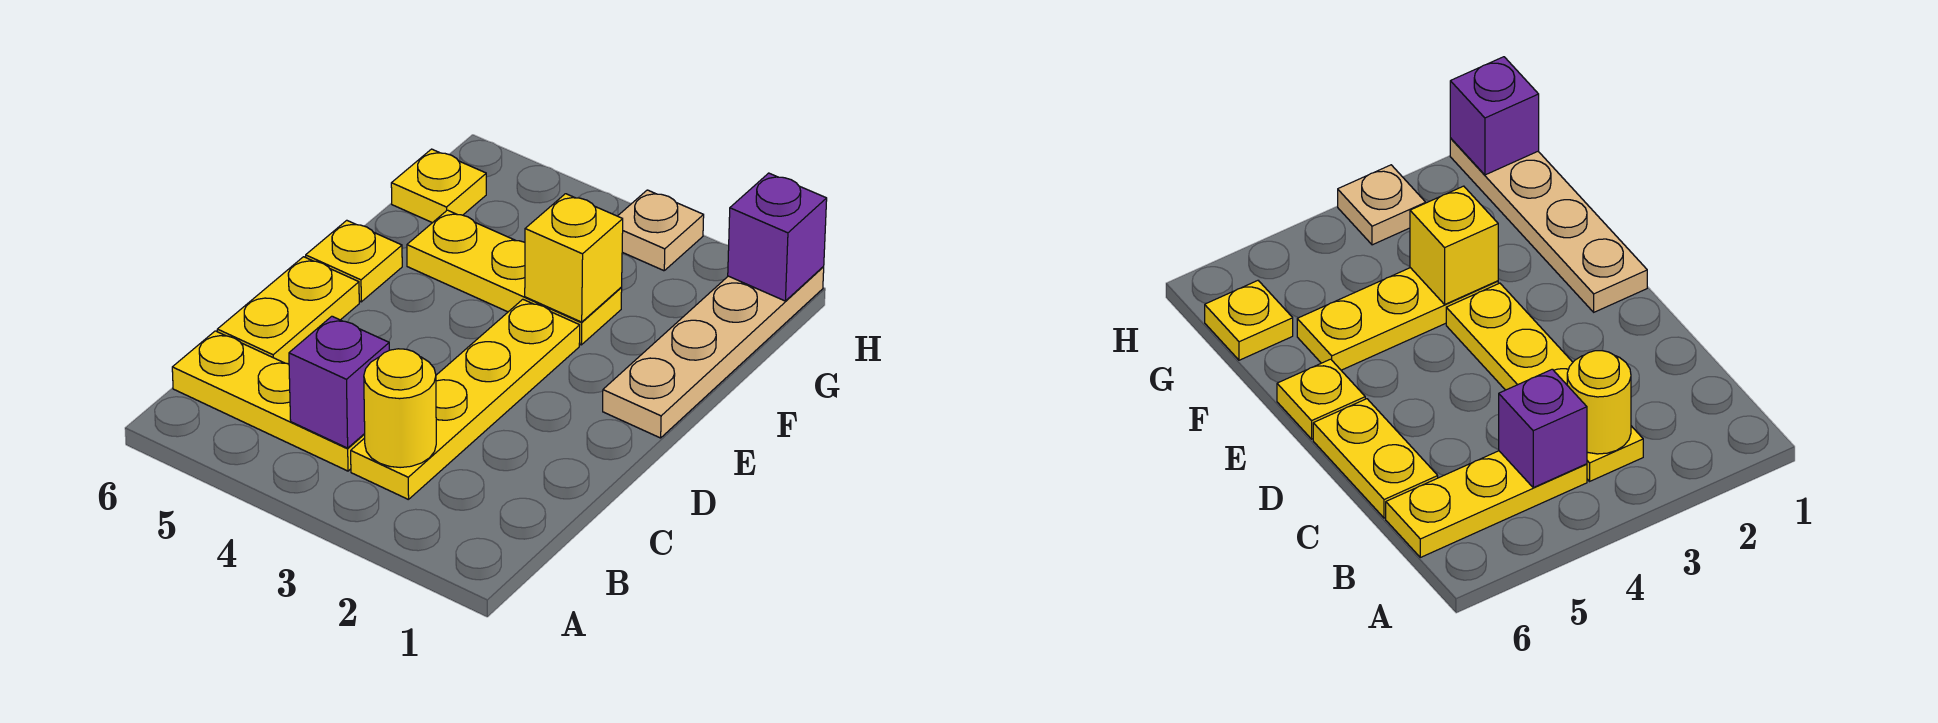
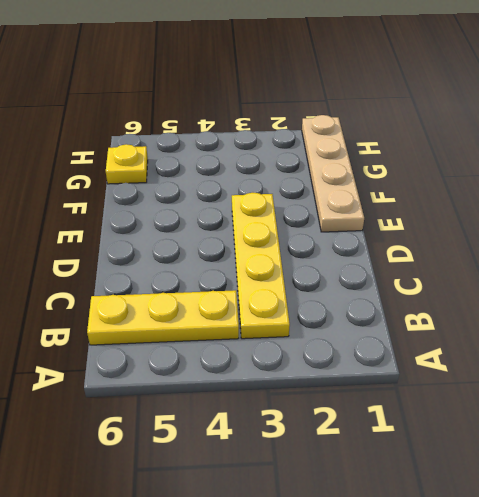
none -> yellow 1x2 plate [217,257,359,364]
none -> yellow 1x1 plate [306,220,402,302]
none -> yellow 1x3 plate [407,210,622,345]

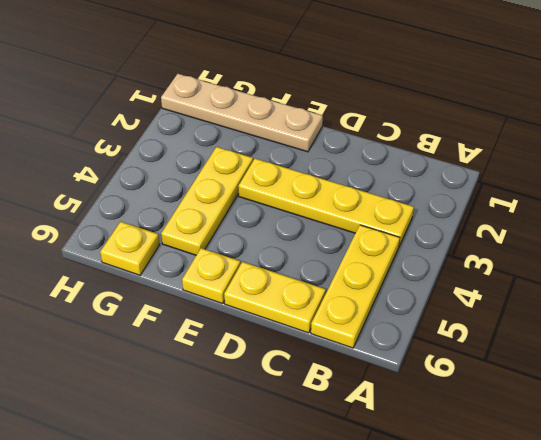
none -> tan 1x1 plate [618,190,704,271]
none -> yellow 1x1 round brick [364,349,436,468]
none -> purple 1x1 brick [289,316,389,448]

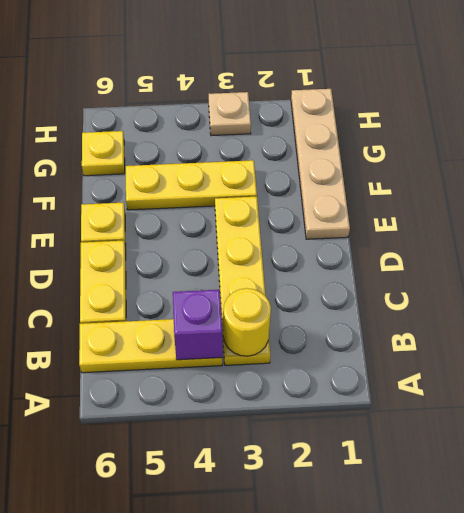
none -> yellow 1x1 brick [525,194,623,322]
none -> purple 1x1 brick [728,173,827,301]

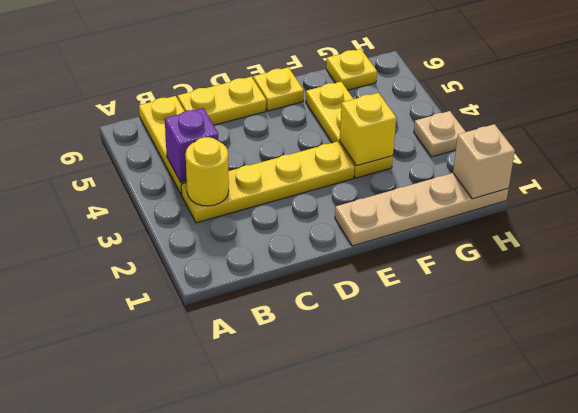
tan 1x1 brick [453,124,515,199] -> purple 1x1 brick [728,173,827,301]

